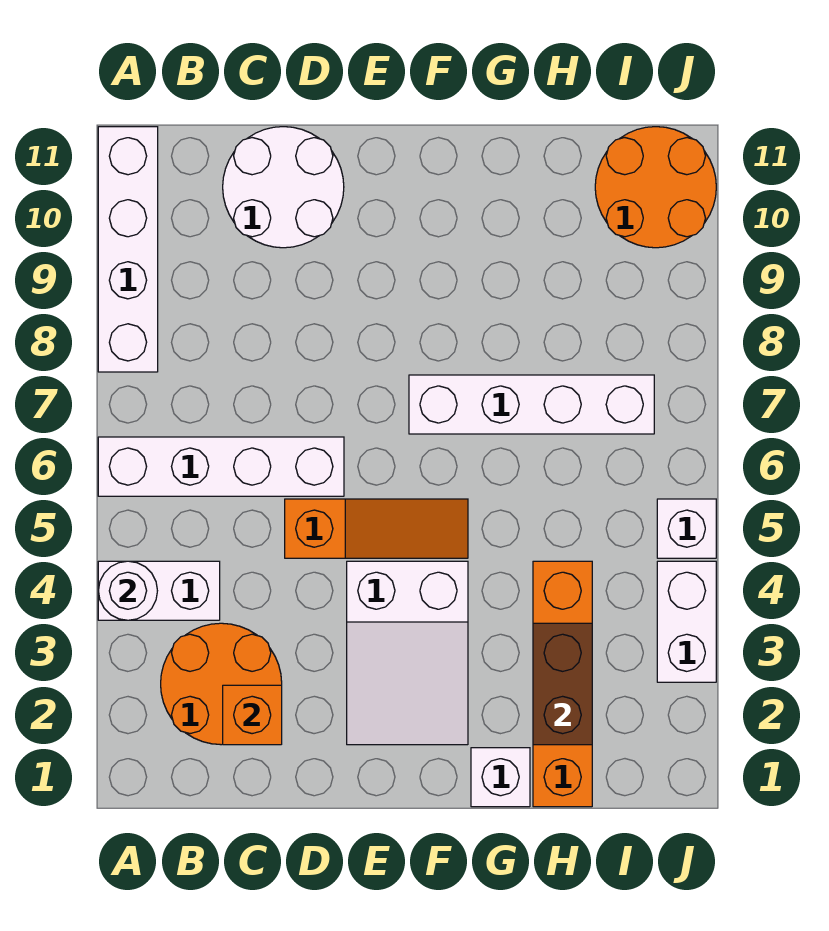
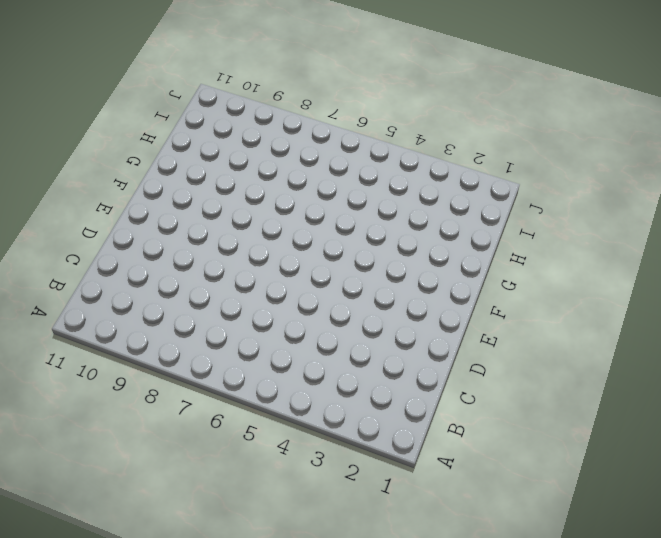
none -> white 1x2 brick [98,561,220,620]
none -> white 1x4 brick [98,437,344,496]
none -> white 1x4 brick [98,127,158,372]

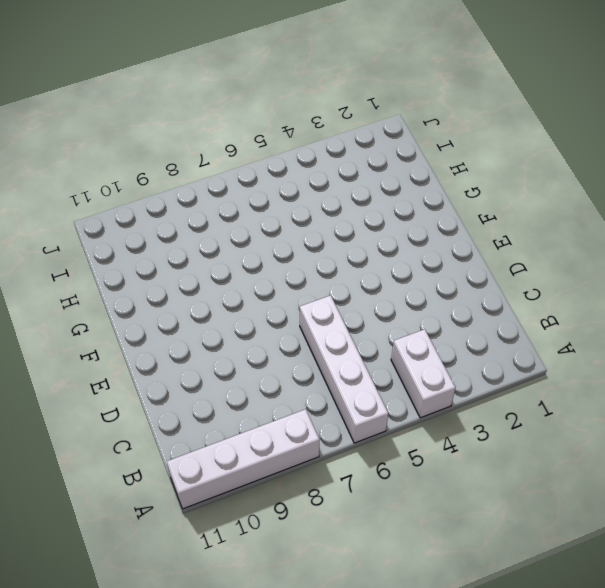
none -> orange 2x2 round brick [161,623,282,745]
none -> white 2x2 round brick [223,127,344,248]
none -> orange 1x3 slope [285,499,468,558]

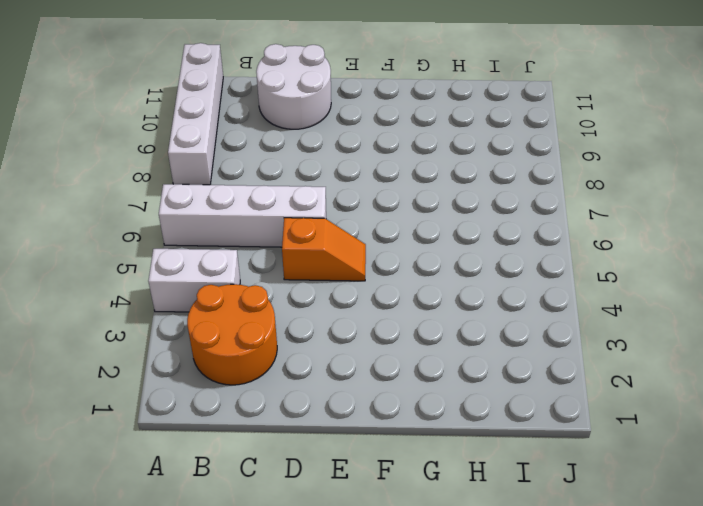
orange 1x2 slope [282,218,366,281] -> orange 1x3 slope [285,499,468,558]
none -> white 2x3 slope [347,561,468,745]
none -> white 1x4 brick [409,375,654,434]
none -> white 1x1 brick [471,748,530,807]

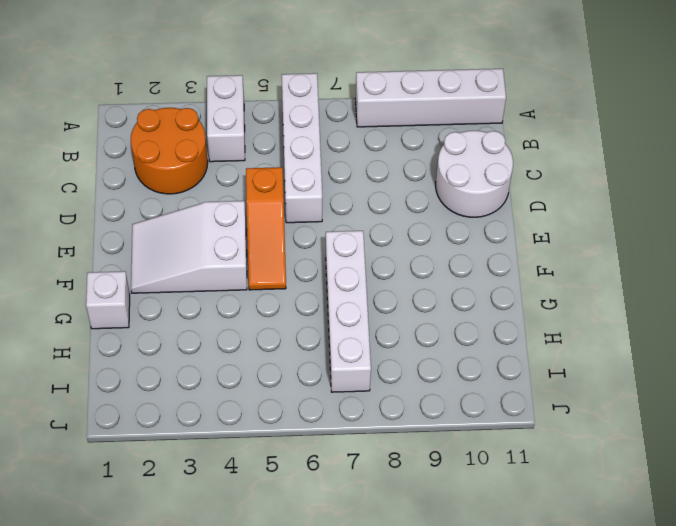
none -> orange 1x4 brick [533,561,592,807]
none -> orange 2x2 round brick [595,127,716,248]
none -> white 1x2 brick [657,561,716,682]

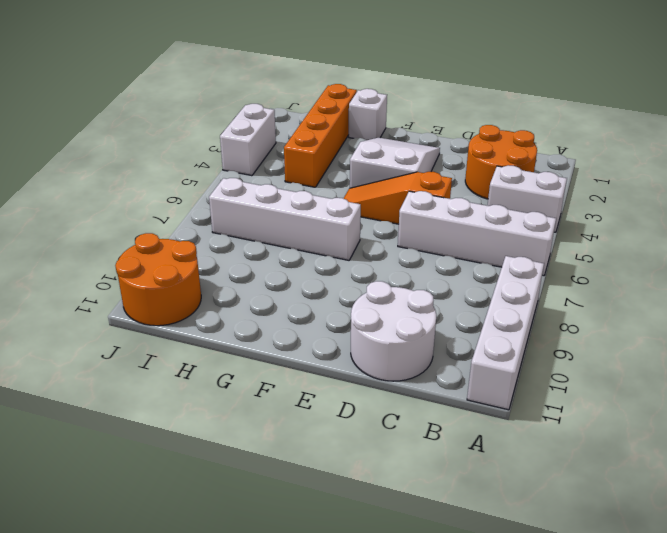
none -> white 1x1 brick [657,499,716,558]
none -> white 1x1 round brick [98,561,157,620]
none -> orange 1x1 brick [223,685,282,745]

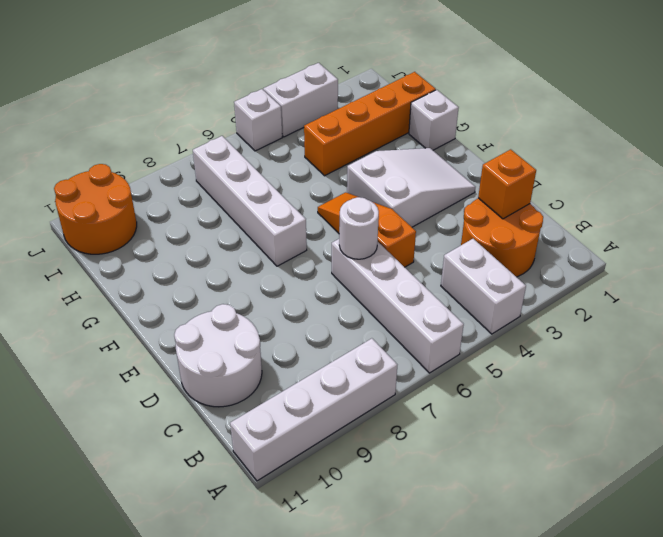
white 1x1 round brick [339,197,379,259] -> white 1x1 round brick moved to [98,561,157,620]
none -> brown 1x2 brick [533,623,592,745]

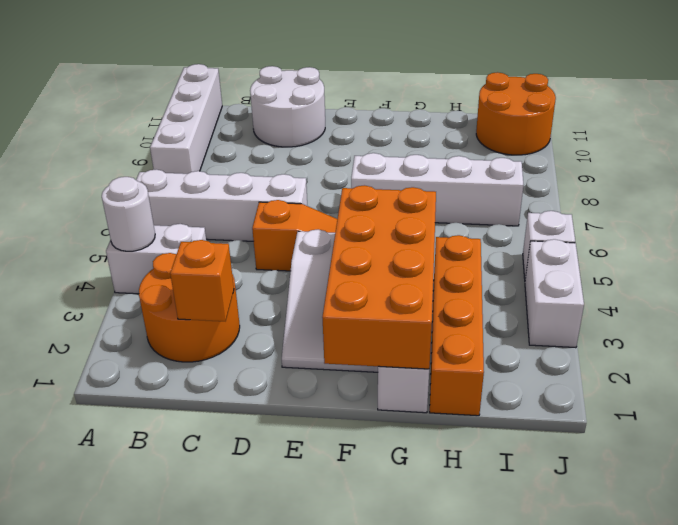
orange 2x4 brick [322,185,436,369] -> none
none -> brown 1x2 brick [533,623,592,745]

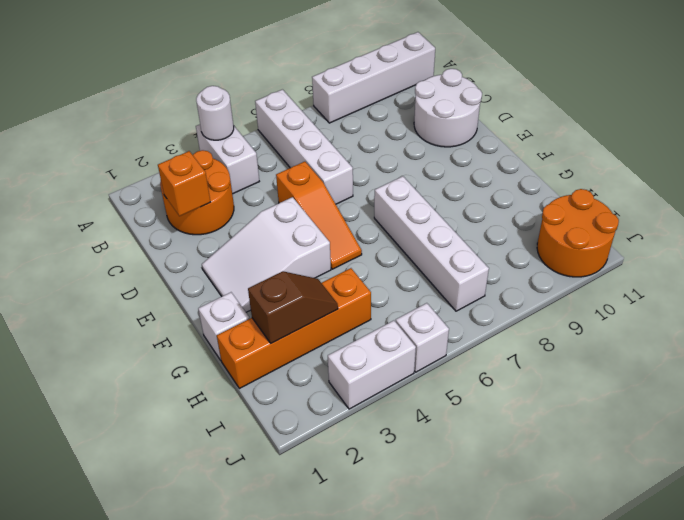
brown 1x2 slope [248,271,338,343] -> brown 1x2 brick [533,623,592,745]

